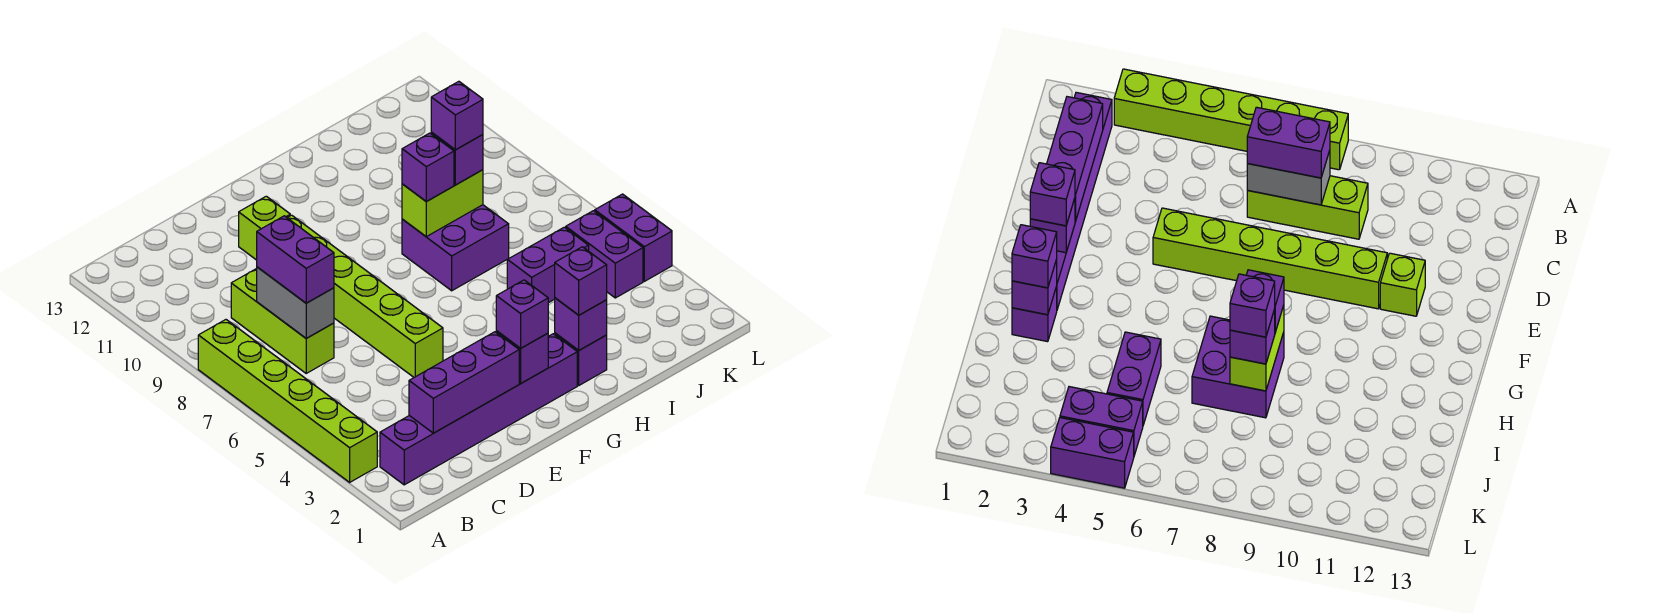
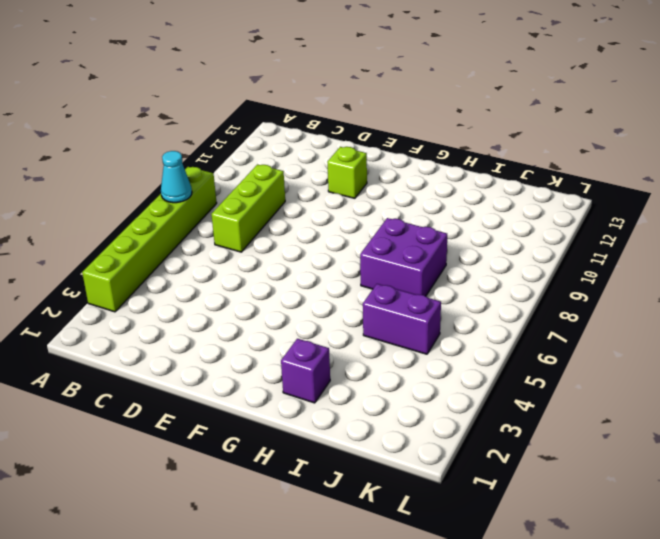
cyan 1x1 cone [161,151,192,203] -> none
none -> purple 1x6 brick [380,334,577,485]
none -> lime 1x6 brick [287,215,443,377]
none -> purple 1x2 brick [566,211,643,298]

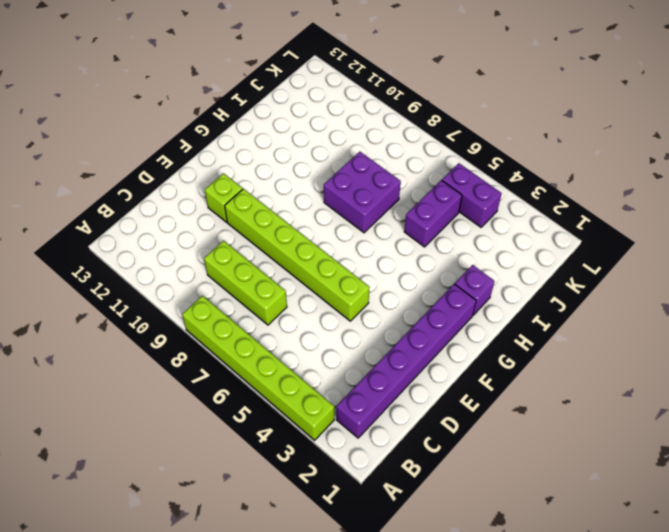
none -> purple 1x2 brick [595,194,672,281]
none -> purple 1x3 brick [409,332,519,433]
none -> grey 1x2 brick [257,267,334,338]

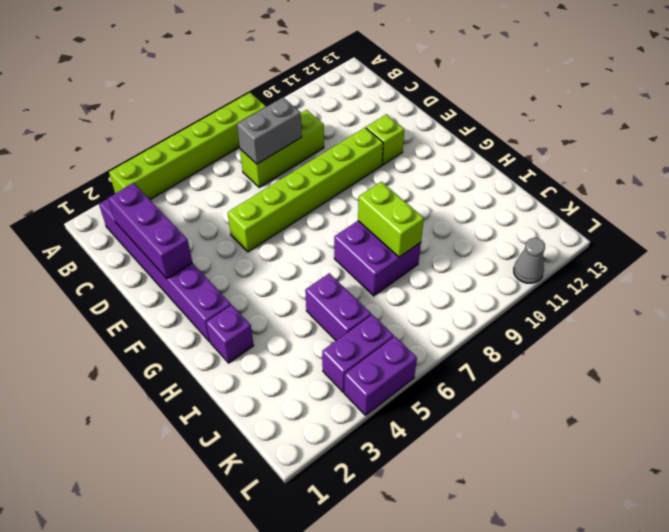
grey 1x1 cone [514,238,545,283] -> none
none -> purple 1x1 brick [496,331,548,383]
none -> purple 1x1 brick [555,298,607,350]
none -> purple 1x2 brick [257,216,334,303]

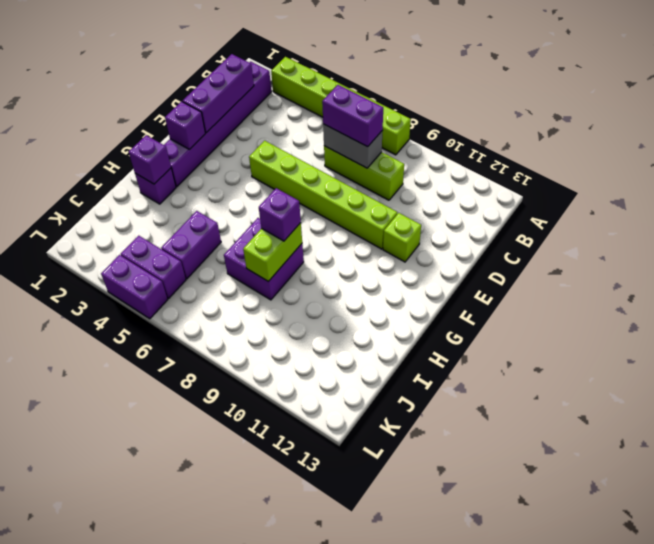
none -> purple 1x1 brick [496,280,548,348]
none -> purple 1x1 brick [555,247,607,315]
none -> purple 1x1 brick [431,132,483,185]

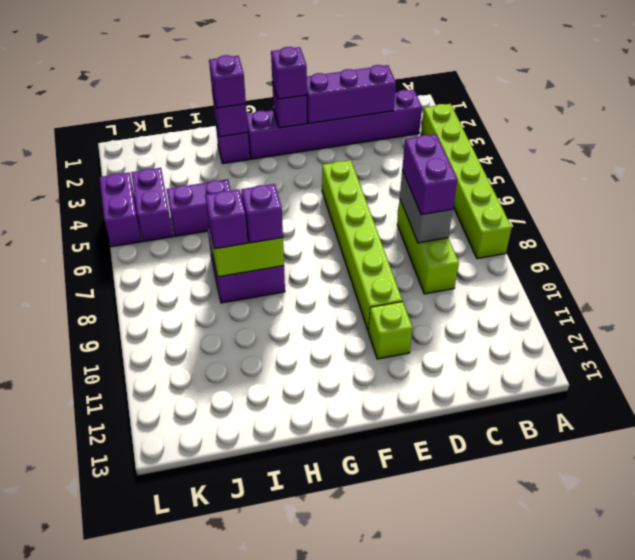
none -> purple 1x1 brick [431,81,483,150]

